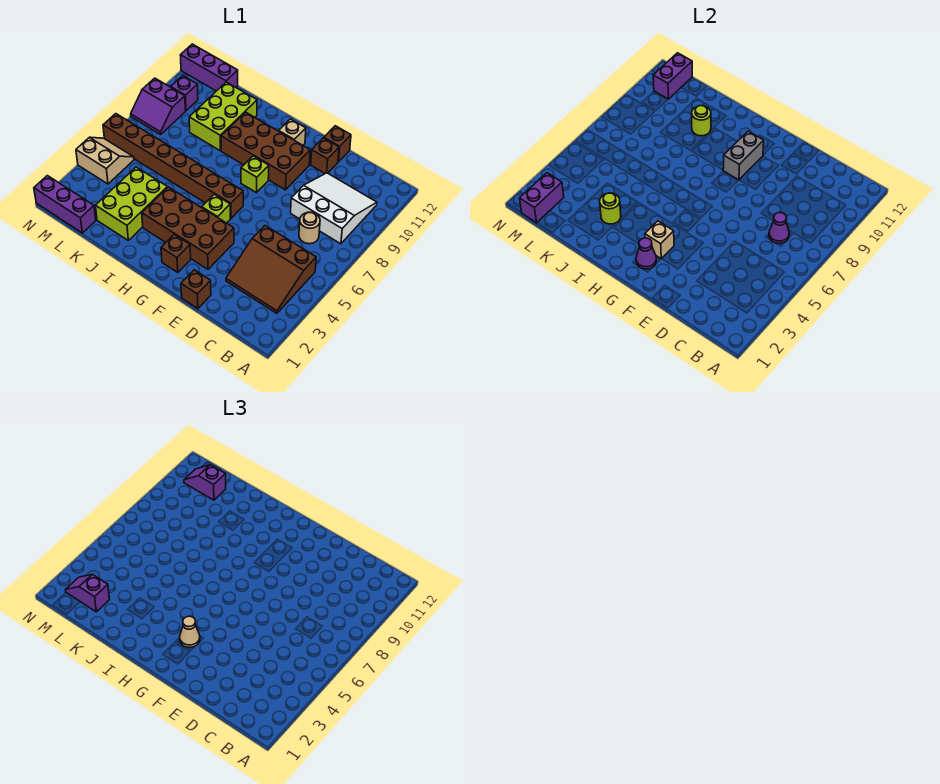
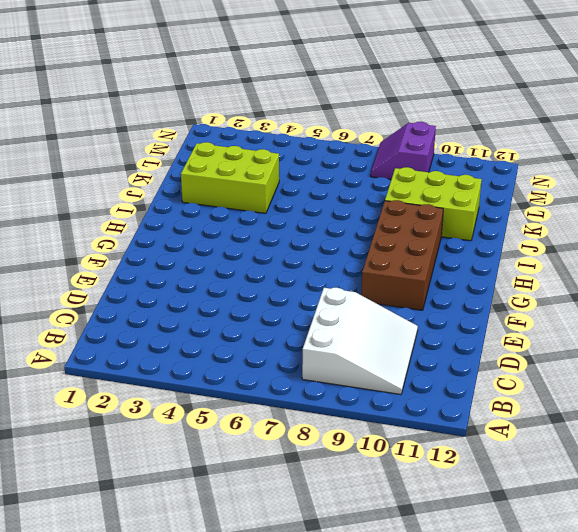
none -> brown 3x3 slope [226,226,316,313]
none -> tan 1x1 round brick [299,212,320,244]
none -> brown 1x1 brick [181,270,211,309]
none -> brown 1x1 brick [311,138,339,174]

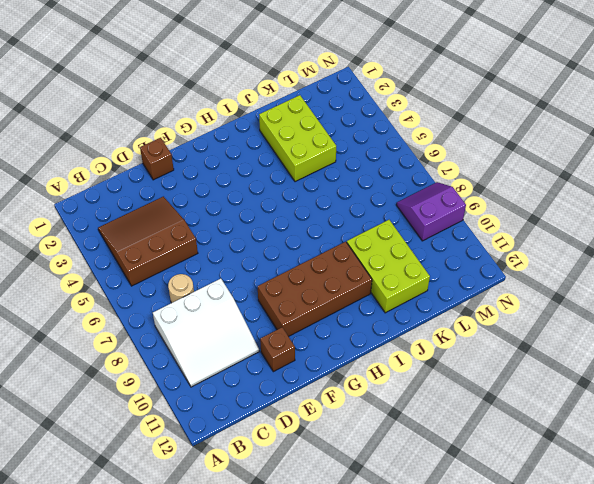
none -> brown 1x1 brick [324,126,351,162]
none -> brown 2x4 brick [142,187,234,269]
none -> brown 1x1 brick [161,235,191,272]
none -> lime 1x1 brick [202,194,230,223]

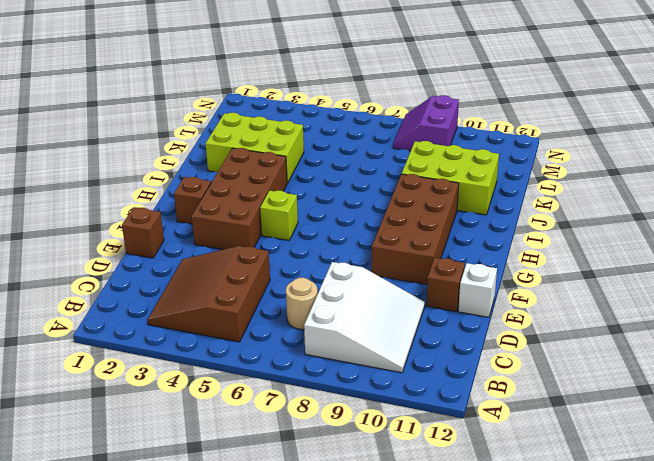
white 1x1 brick [458,263,497,317] -> brown 1x1 brick [324,126,351,162]
none -> brown 1x8 brick [103,114,243,218]
none -> lime 1x1 brick [241,156,269,193]
none -> tan 1x1 brick [279,119,306,145]
none -> purple 1x3 brick [34,176,96,233]

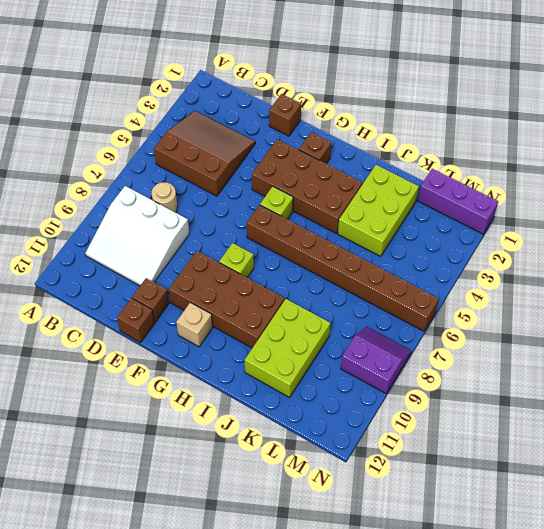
none -> purple 1x3 brick [181,44,238,91]
none -> tan 2x2 slope [76,137,134,184]
none -> purple 1x1 brick [171,76,198,111]
none -> purple 1x1 cone [769,213,789,244]

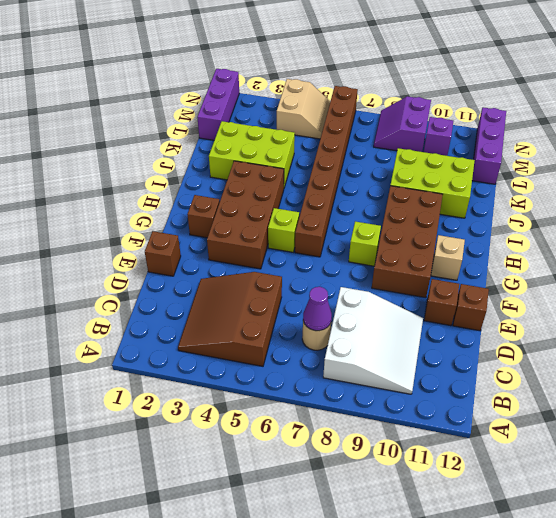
none -> purple 1x1 cone [636,238,657,269]
none -> tan 1x1 brick [645,221,674,259]
none -> grey 1x2 brick [723,131,764,180]
none -> lime 1x1 round brick [600,193,621,224]

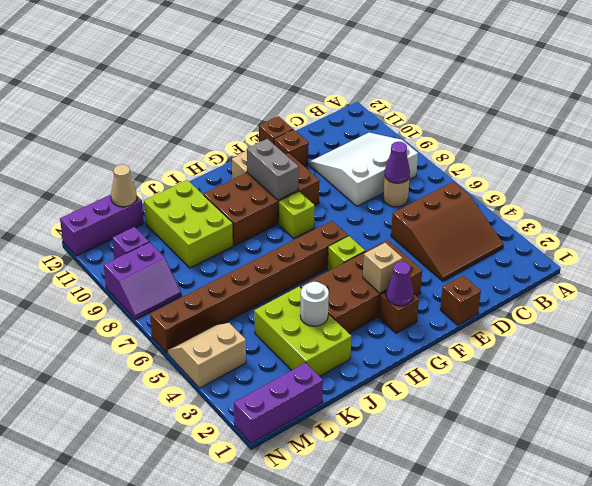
white 1x1 round brick [300,282,329,326] -> lime 1x1 round brick [600,193,621,224]
tan 1x1 cone [111,164,137,207] -> tan 1x1 cone moved to [180,616,200,647]
none -> lime 1x1 round brick [692,106,711,136]
none -> purple 1x2 brick [520,173,564,223]
none -> purple 1x2 brick [653,53,692,99]
none -> purple 1x2 slope [65,574,109,612]

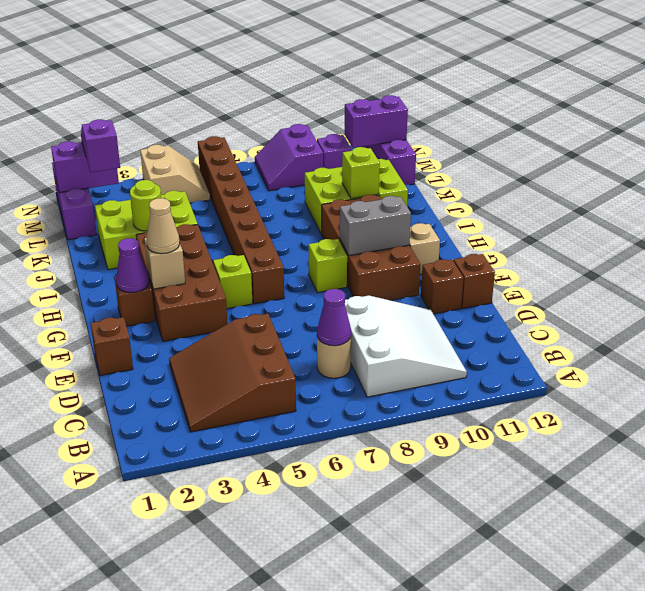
lime 1x1 brick [342,147,380,199] -> lime 1x1 round brick [692,106,711,136]
none -> purple 1x2 slope [184,465,226,500]

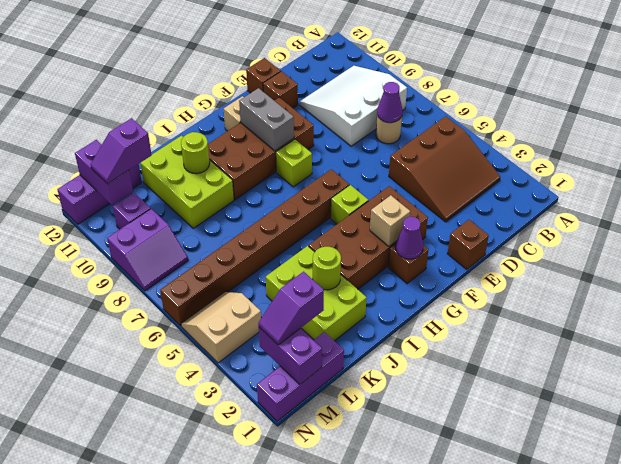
none -> tan 1x1 cone [180,616,200,647]

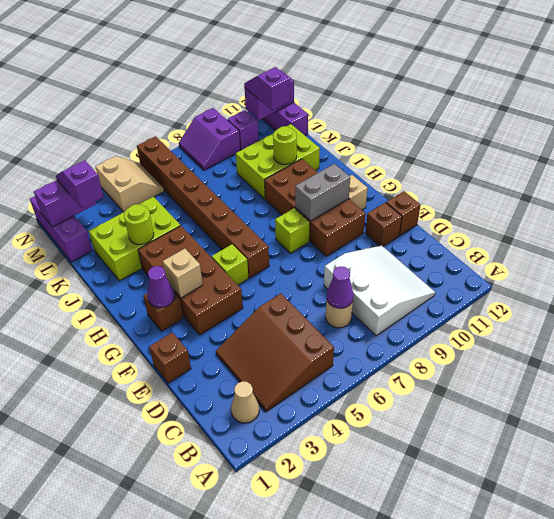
tan 1x1 cone [231,381,259,423] -> tan 1x1 cone moved to [180,616,200,647]

